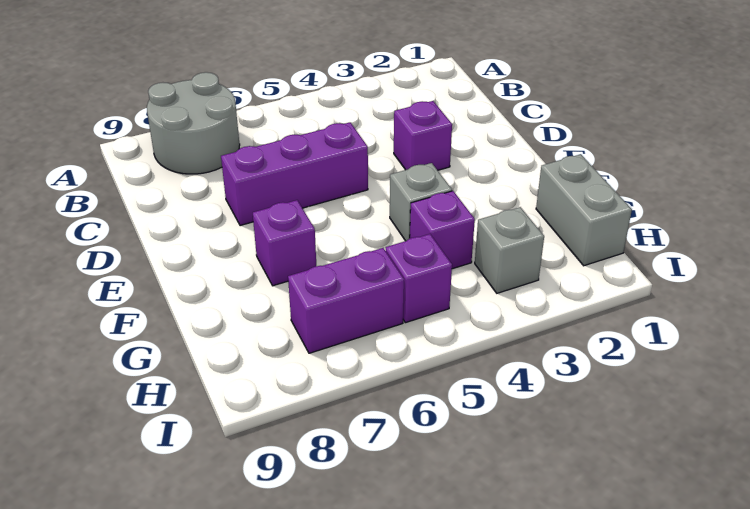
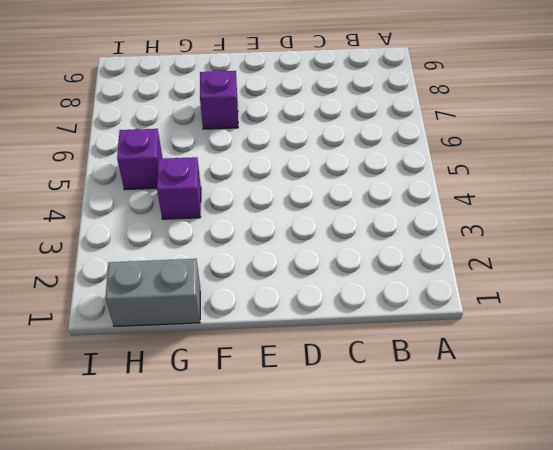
none -> grey 2x2 round brick [147,72,240,174]
none -> purple 1x1 brick [394,101,452,170]

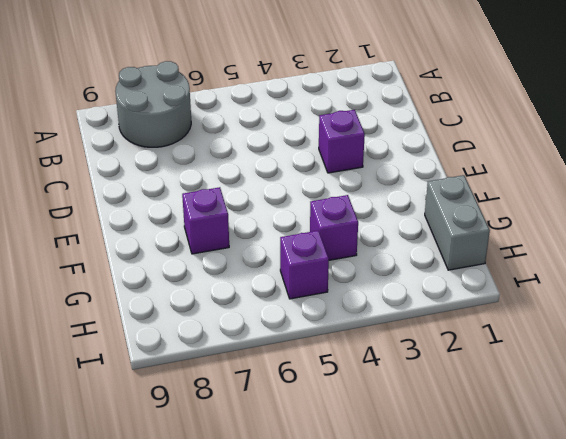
none -> purple 1x3 brick [221,122,368,226]
none -> grey 1x1 brick [390,163,452,241]

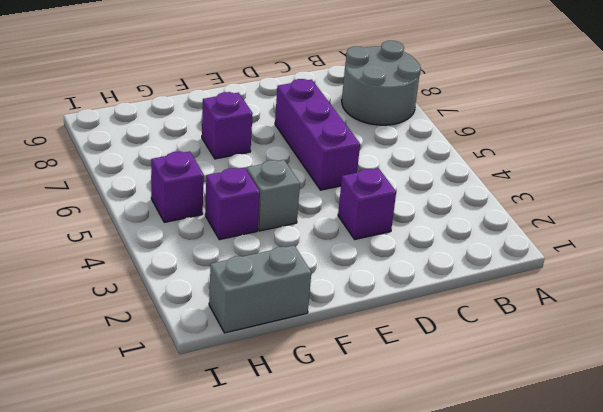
none -> grey 1x1 brick [475,207,544,293]
none -> purple 1x2 brick [288,248,404,353]

